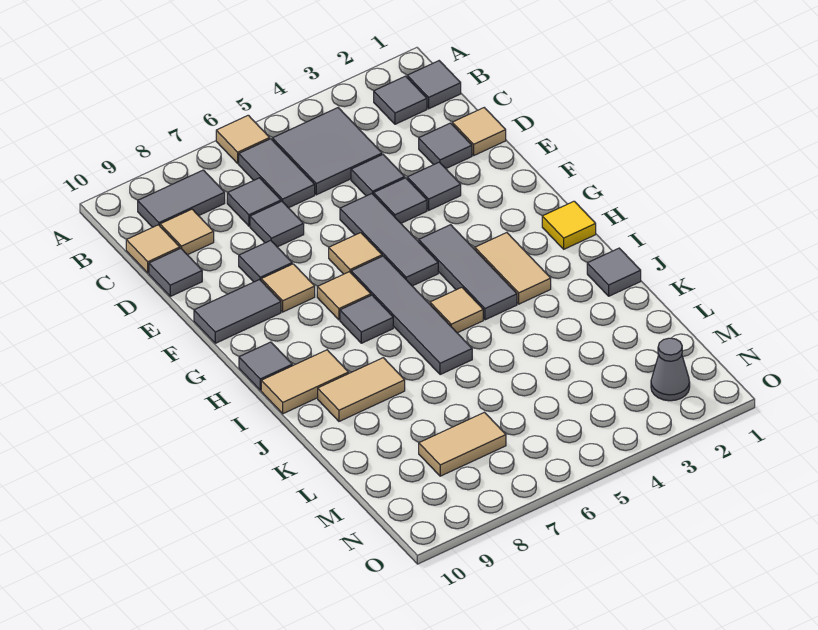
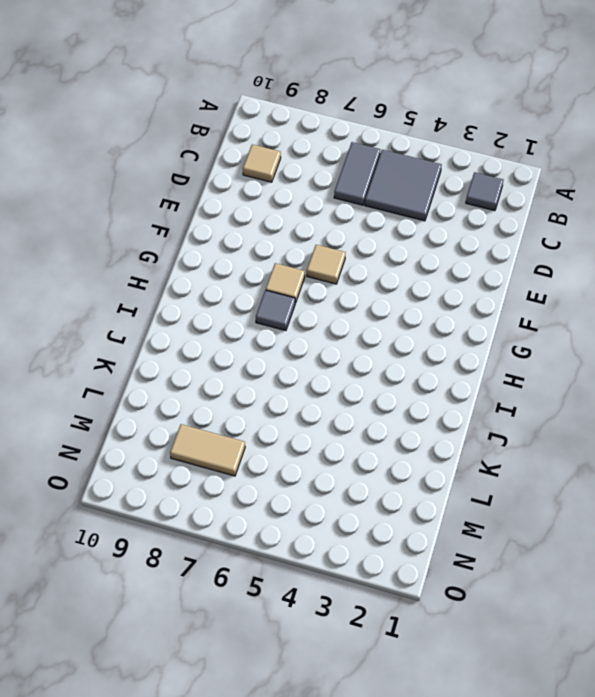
none -> tan 1x1 tile [216,115,270,163]
none -> grey 1x1 tile [407,61,461,109]
none -> grey 1x2 tile [138,170,225,227]
none -> grey 1x1 tile [227,178,281,226]

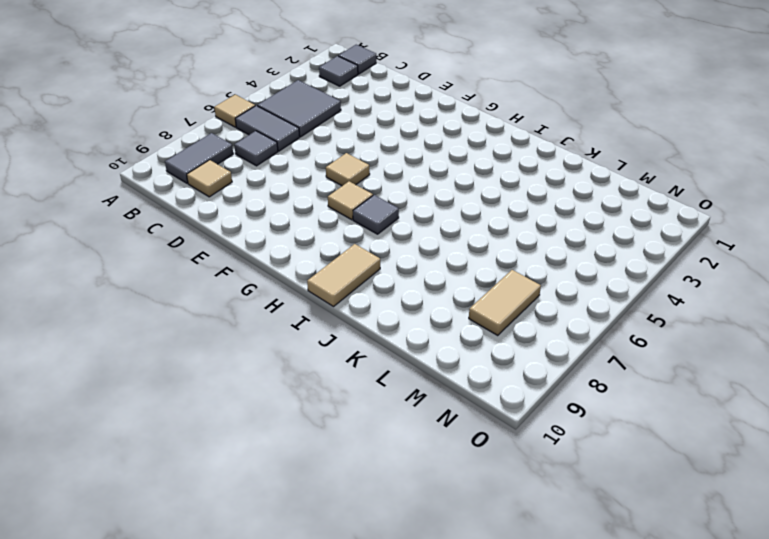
none -> tan 1x1 tile [126,225,180,273]
none -> tan 1x1 tile [452,108,506,155]
none -> grey 1x1 tile [419,123,472,168]
none -> grey 1x1 tile [351,155,405,196]

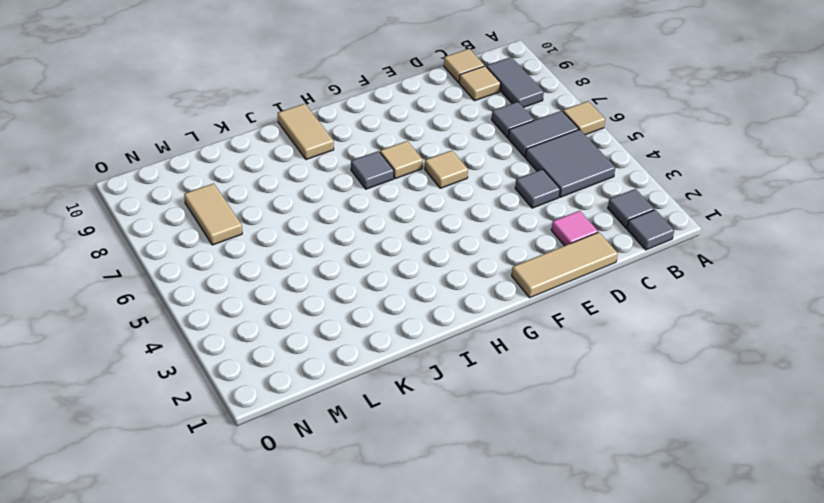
tan 1x3 tile [512,232,618,298] -> tan 1x1 tile [452,108,506,155]
pink 1x1 tile [551,211,598,246] -> grey 1x1 tile [419,123,472,168]
none -> grey 1x1 tile [250,201,304,247]
none -> grey 1x1 tile [149,248,202,296]
none -> grey 1x1 tile [407,162,461,210]
none -> grey 1x1 tile [374,178,427,223]

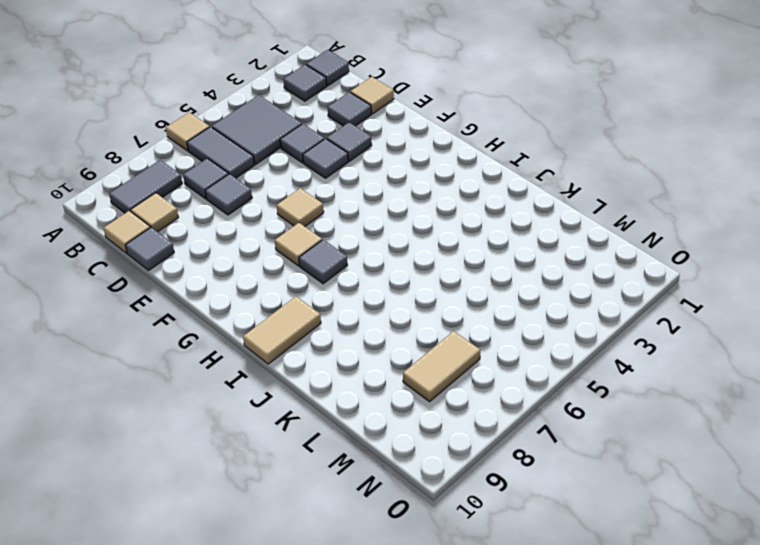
none -> grey 1x3 tile [340,194,438,286]
none -> grey 1x1 tile [239,240,292,282]
none -> tan 1x1 tile [261,264,315,312]
none -> grey 1x2 tile [194,280,281,343]

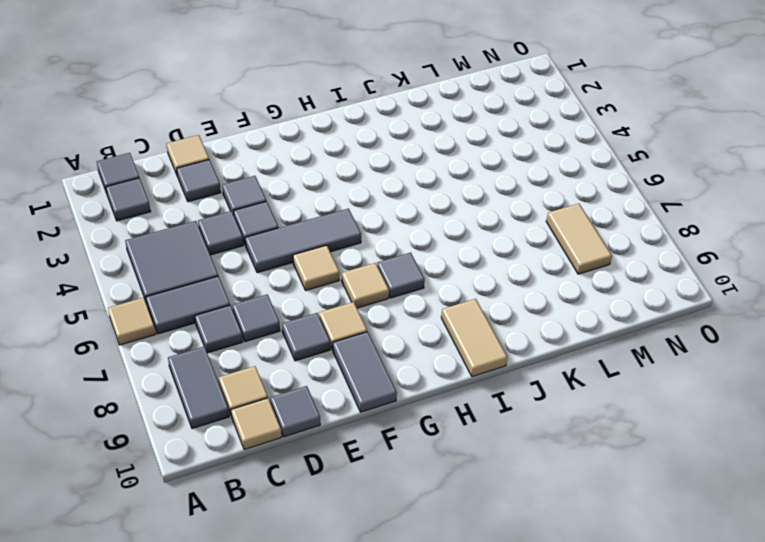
none -> grey 1x3 tile [419,225,517,320]
none -> grey 1x4 tile [351,256,472,375]
none -> yellow 1x1 tile [542,201,596,249]
none -> tan 1x2 tile [475,233,551,304]

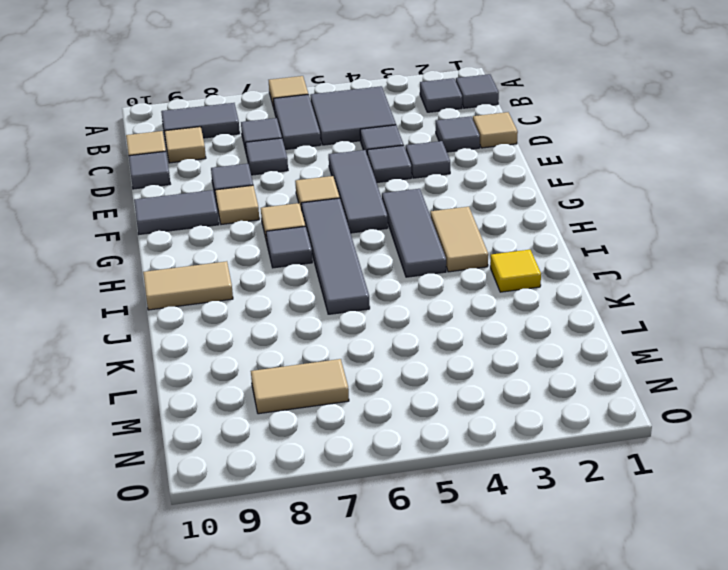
yellow 1x1 tile [490,250,541,292] -> yellow 1x1 tile moved to [542,201,596,249]
none -> grey 1x1 tile [239,342,292,390]
none -> tan 1x1 tile [430,287,483,333]
none -> grey 1x1 tile [587,248,641,296]
none -> tan 1x2 tile [318,358,405,421]

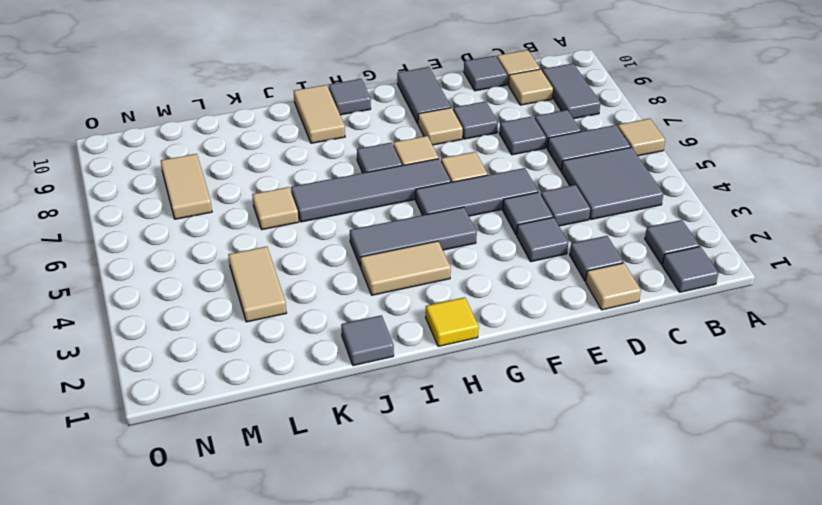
tan 1x1 tile [252,187,299,230] -> tan 1x1 tile moved to [430,287,483,333]
tan 1x2 tile [228,246,286,322] -> tan 1x2 tile moved to [318,358,405,421]
none -> grey 1x1 cone [651,338,690,401]

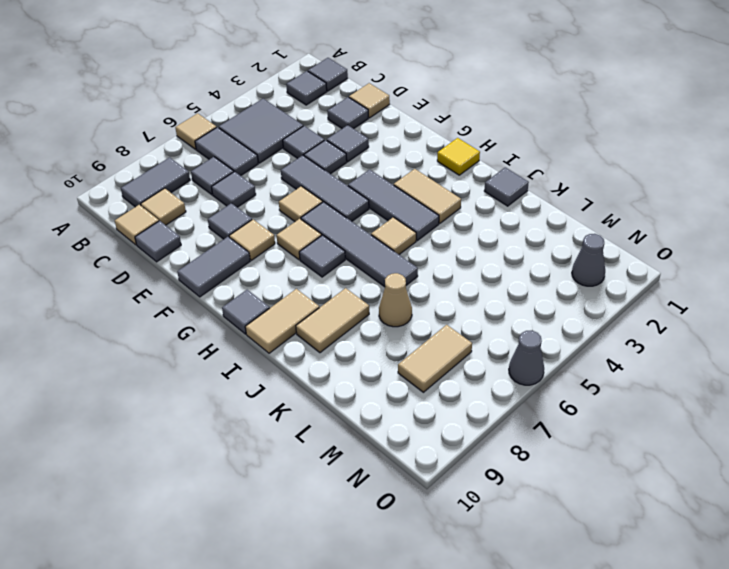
tan 1x1 cone [379,273,412,327] -> none
grey 1x1 cone [509,331,544,385] -> none

